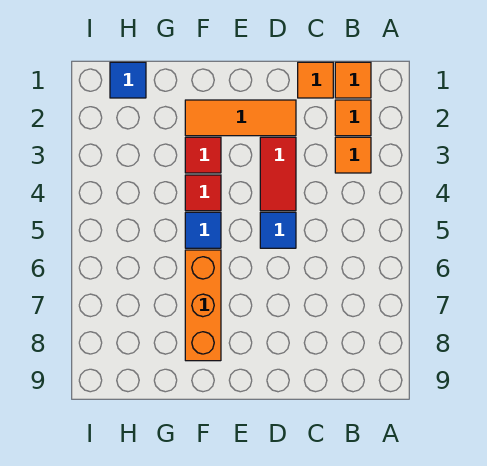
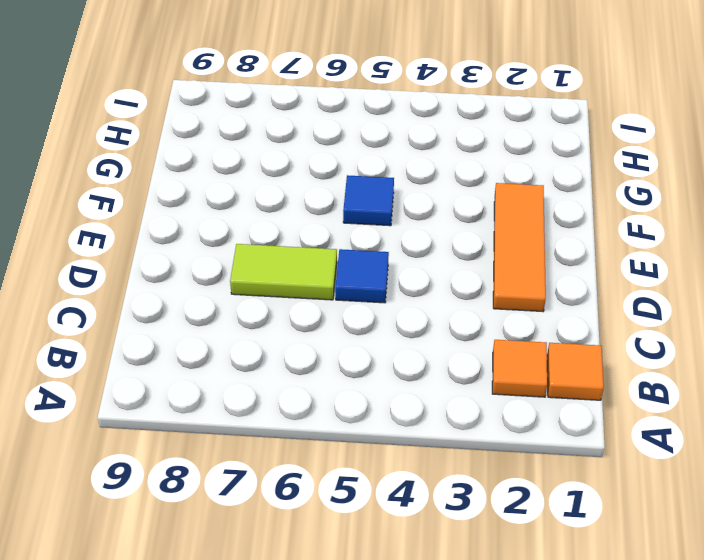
lime 1x2 tile [230,244,337,300] -> none
none -> orange 1x1 tile [335,137,371,173]
none -> orange 1x1 tile [298,62,333,98]
none -> red 1x2 tile [260,137,296,211]

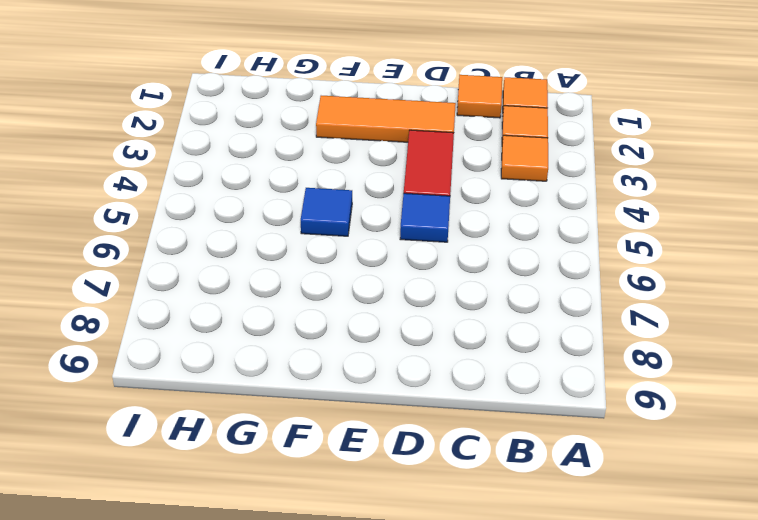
none -> red 1x1 tile [185,137,221,173]
none -> red 1x1 tile [185,175,221,211]
none -> orange 1x3 brick [185,250,221,361]

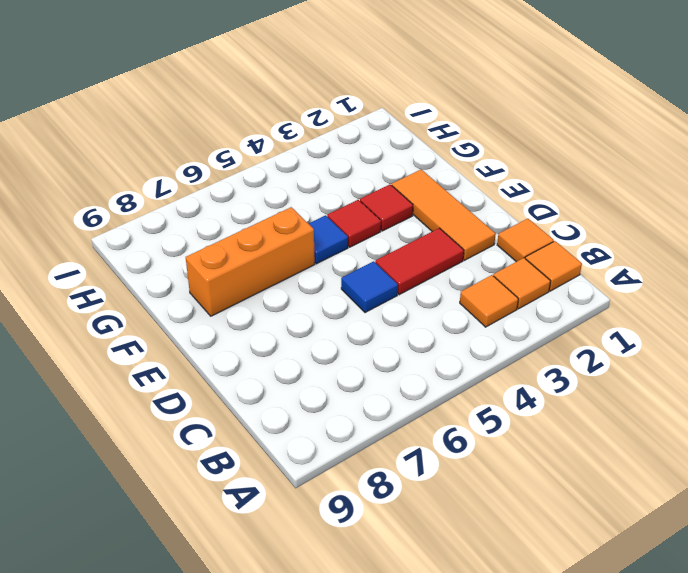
none -> blue 1x1 tile [110,62,146,98]

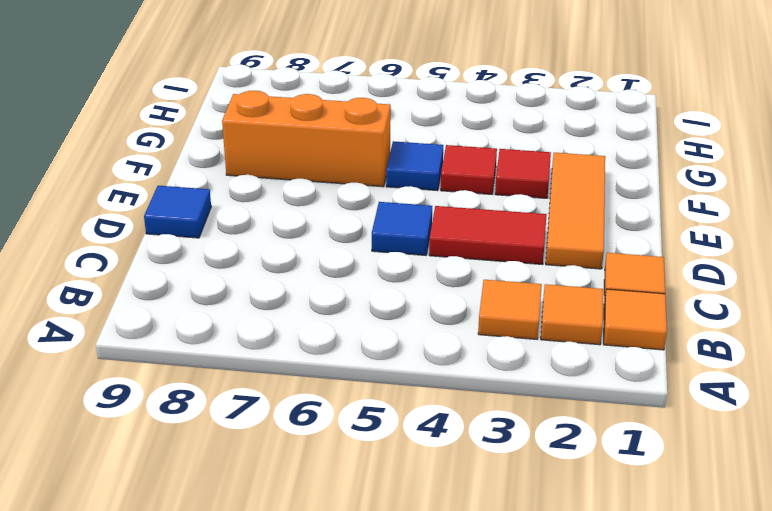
blue 1x1 tile [144,186,211,238] -> blue 1x1 tile moved to [110,62,146,98]

